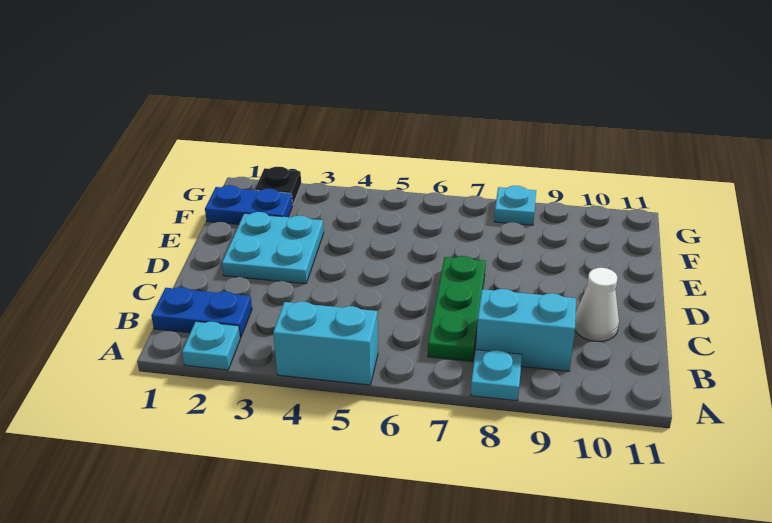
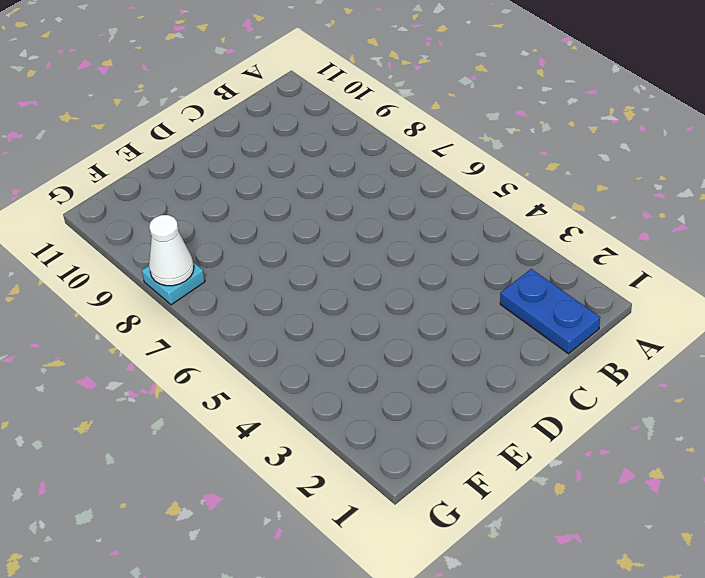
white 1x1 cone [149,215,194,286] -> white 1x1 cone moved to [575,268,619,341]
none -> cyan 1x1 plate [182,322,240,370]
none -> cyan 1x2 brick [273,302,378,385]

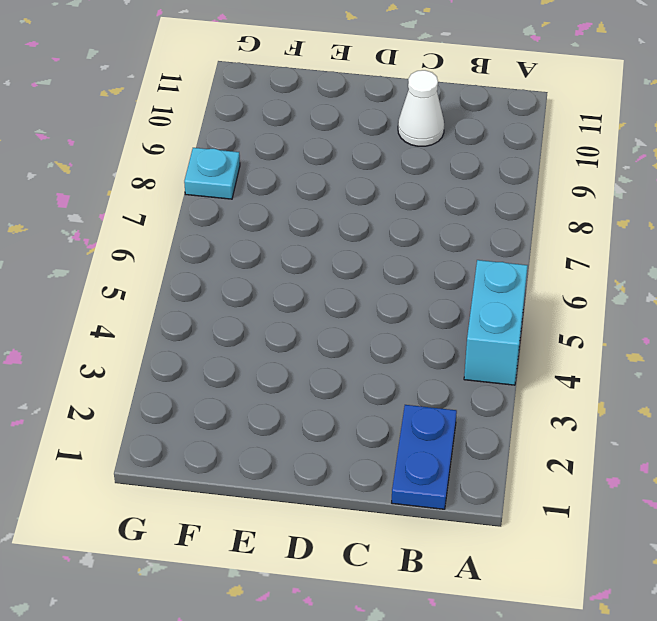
none -> cyan 1x1 plate [182,322,240,370]
none -> cyan 1x1 plate [471,350,522,401]

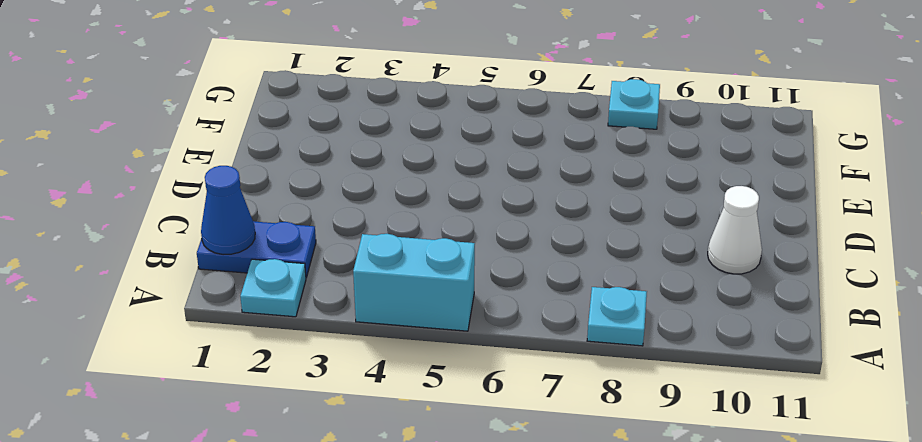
blue 1x1 cone [201,166,255,255] -> none
none -> green 1x3 plate [428,256,486,362]
none -> cyan 1x2 brick [476,289,576,371]

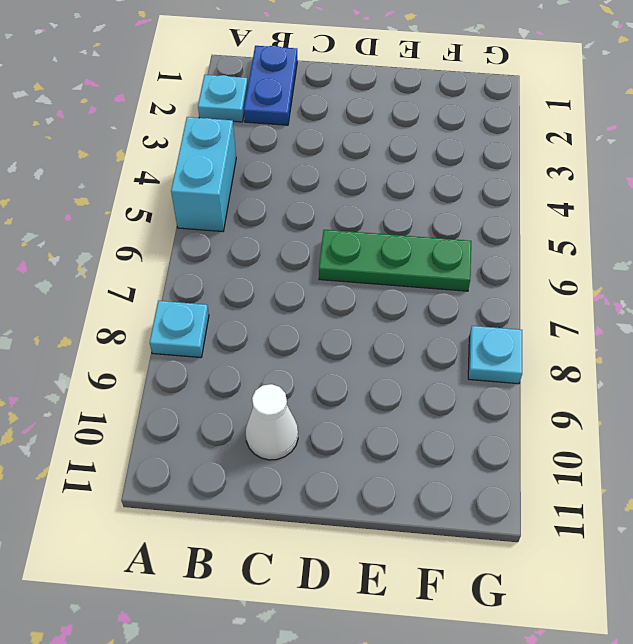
green 1x3 plate [319,230,471,291] -> green 1x3 plate moved to [428,256,486,362]
none -> cyan 1x2 brick [476,289,576,371]
none -> cyan 2x2 plate [222,212,324,284]

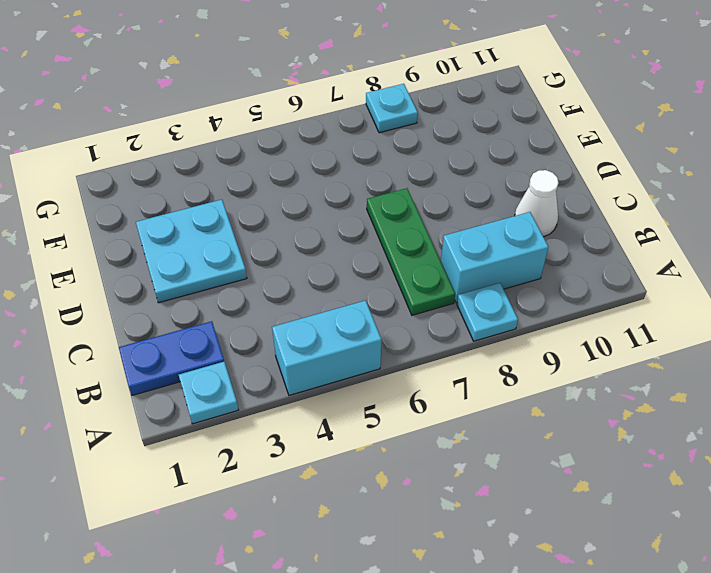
none -> blue 1x2 plate [205,185,293,224]
none -> black 1x1 plate [255,167,301,204]

